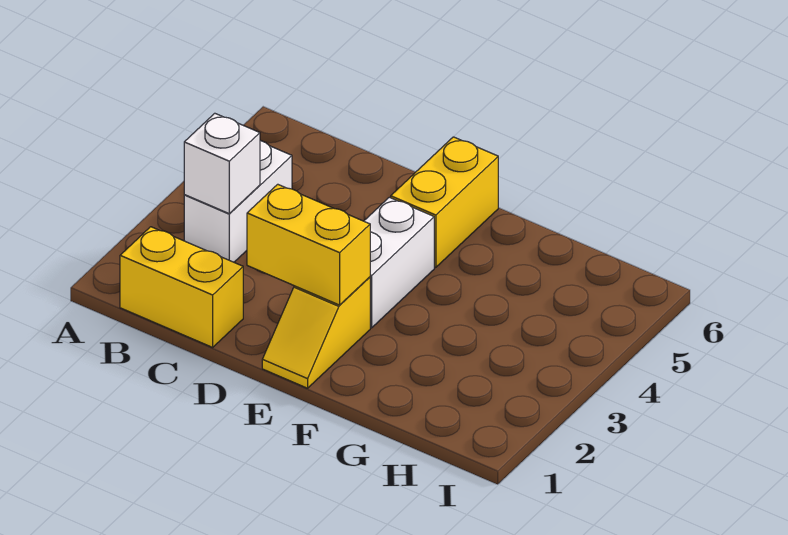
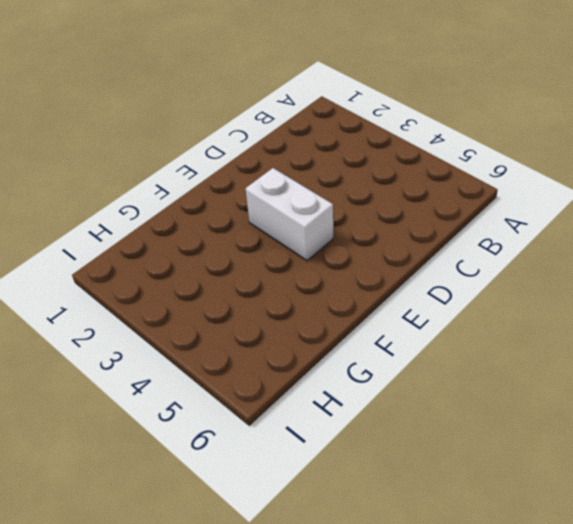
none -> yellow 1x2 brick [120,227,243,347]
none -> white 1x2 brick [184,141,292,262]

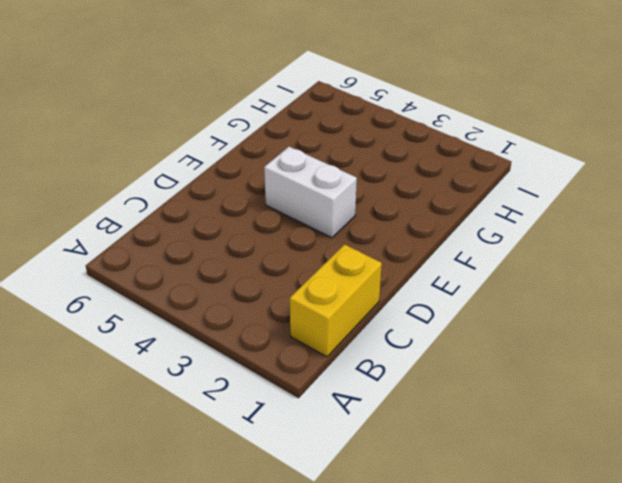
none -> white 1x2 brick [184,141,292,262]
none -> yellow 1x2 slope [262,277,370,388]

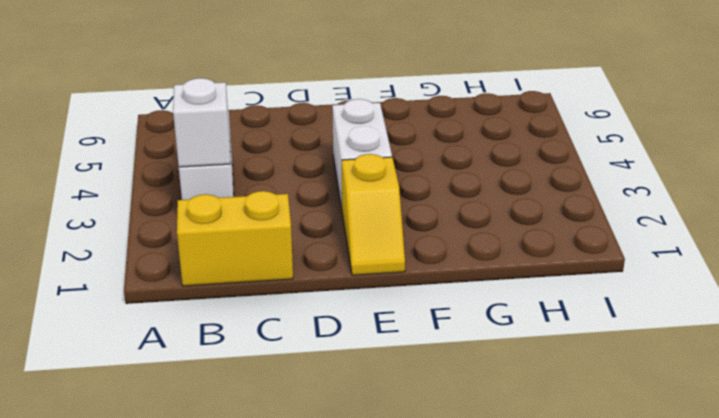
none -> yellow 1x2 brick [391,137,498,268]
none -> yellow 1x2 brick [247,184,370,305]

